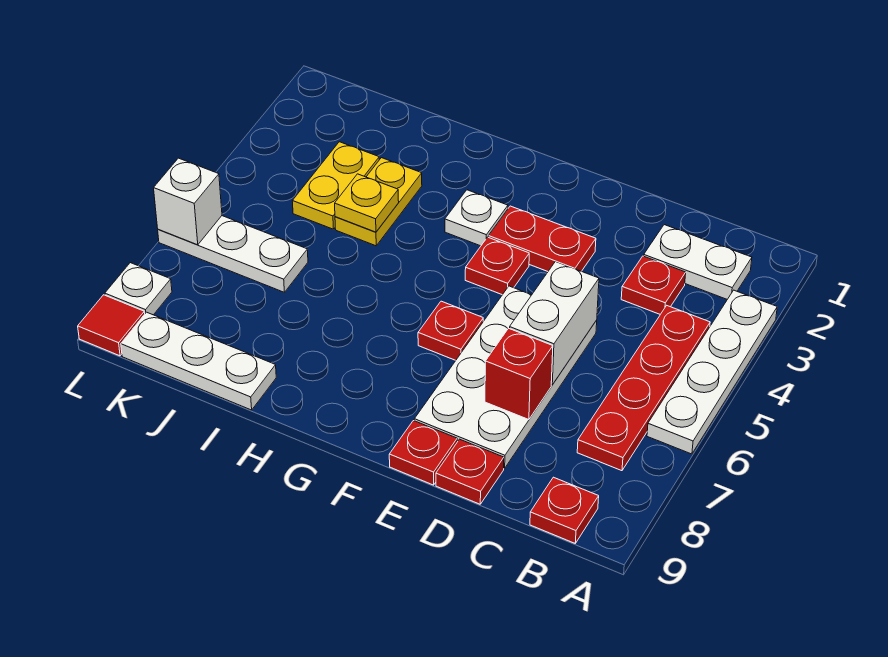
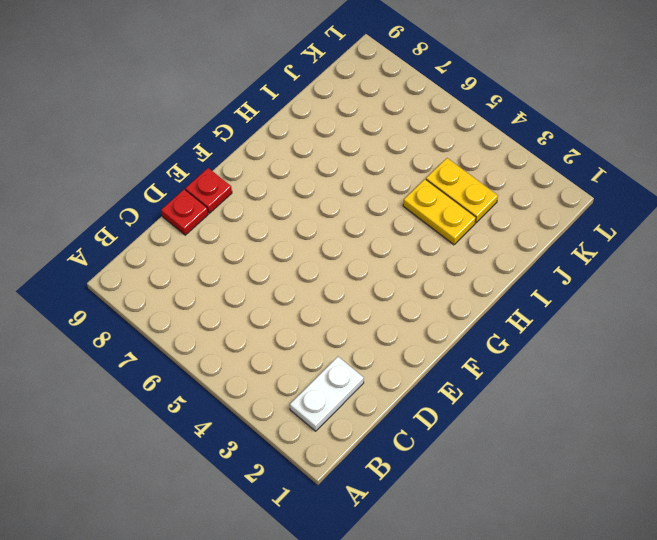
none -> white 1x4 plate [647,290,777,454]
none -> red 1x4 plate [577,306,710,471]
none -> red 1x1 plate [530,477,599,543]

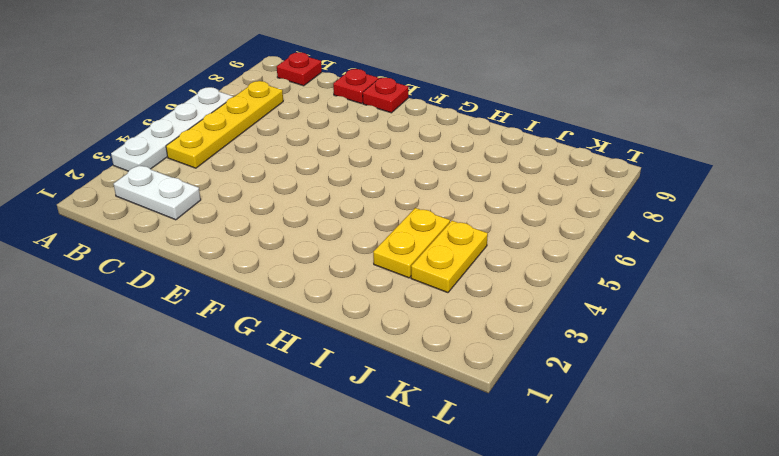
yellow 1x4 plate [166,81,283,168] -> red 1x4 plate [577,306,710,471]
none -> red 1x1 plate [621,256,686,314]
none -> white 2x4 plate [414,286,597,468]
none -> red 1x2 plate [489,206,596,271]

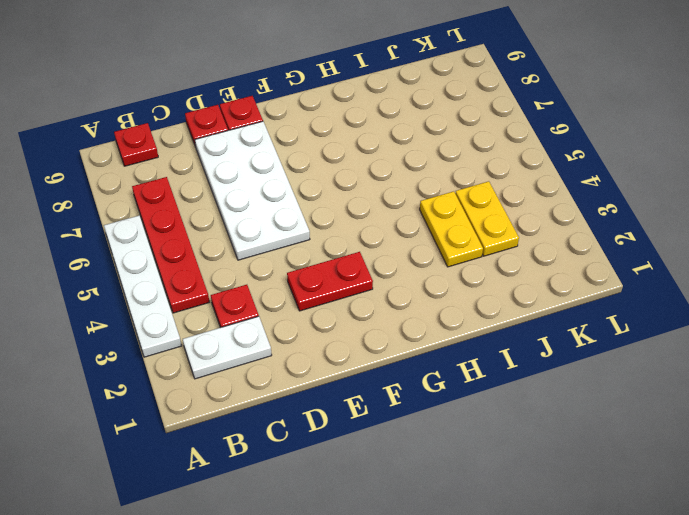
none -> red 1x1 plate [465,237,529,295]
none -> red 1x1 plate [418,301,483,360]
none -> white 1x1 plate [445,190,508,246]

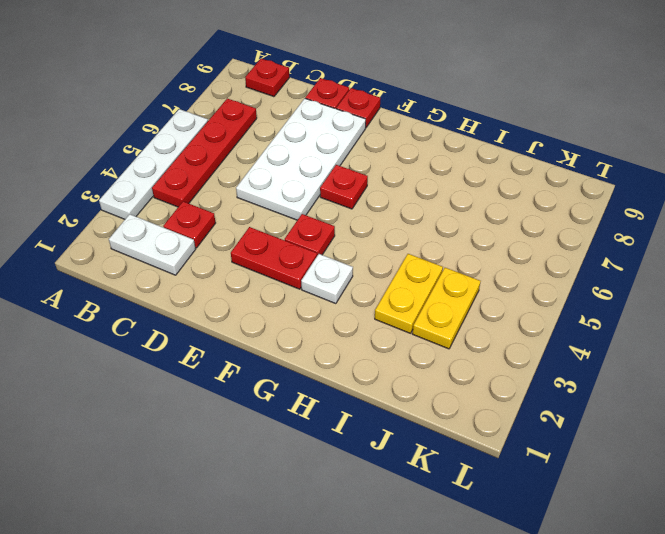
none -> white 1x3 plate [121,312,276,410]
none -> white 1x3 plate [158,216,308,292]
none -> white 1x1 plate [105,263,172,315]

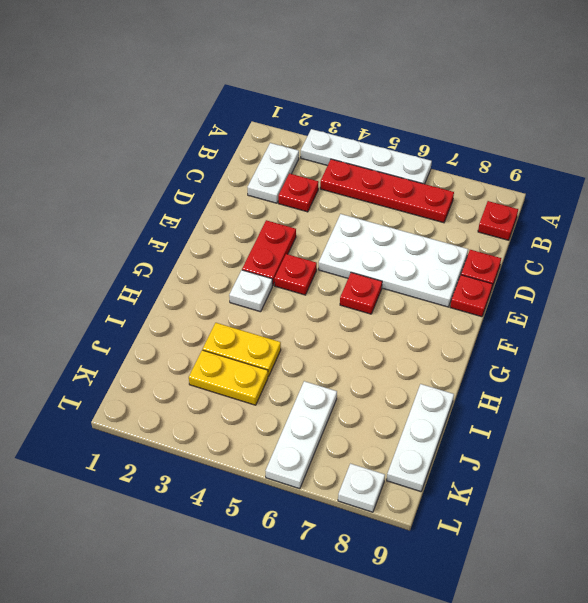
none -> red 1x1 tile [78,295,145,356]
none -> white 1x2 brick [510,262,599,385]
none -> red 1x1 brick [485,328,553,420]

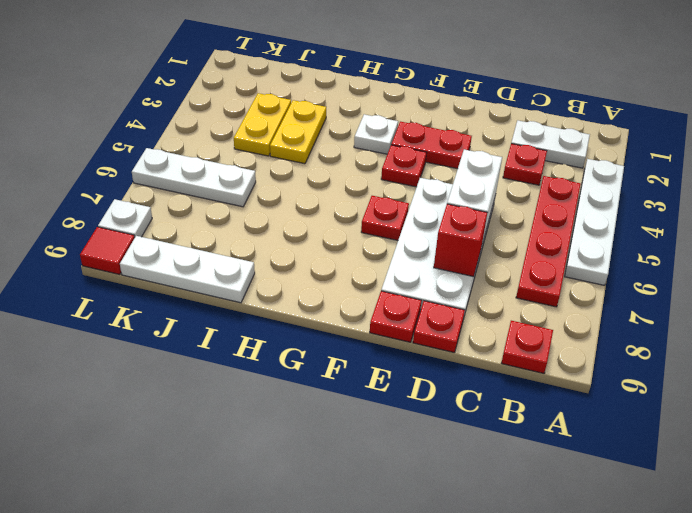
none -> yellow 1x1 plate [335,174,399,232]
none -> white 1x1 brick [154,158,222,245]

